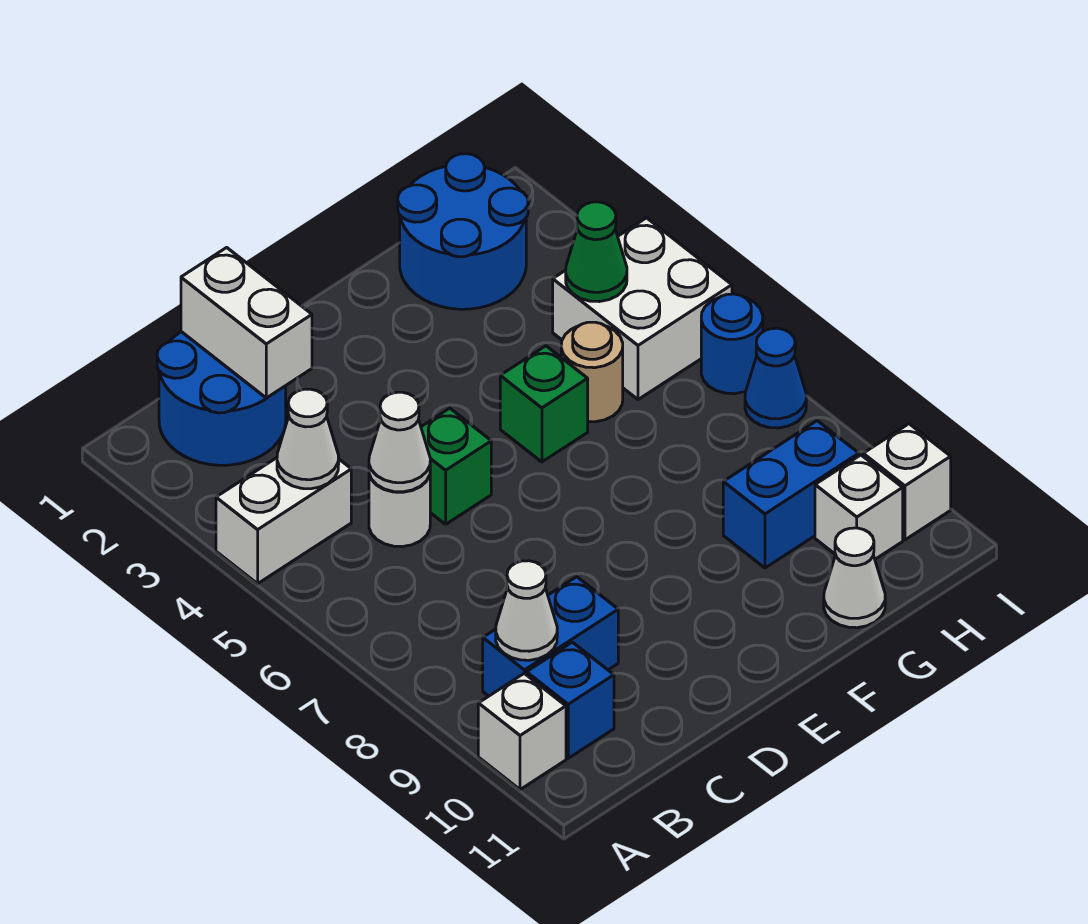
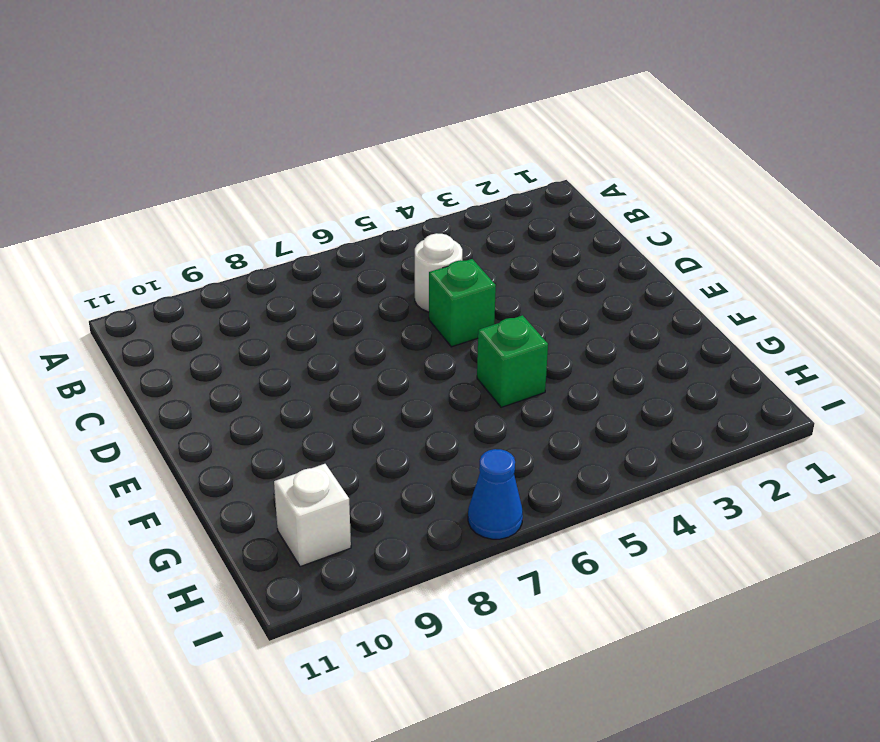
none -> white 1x2 brick [216,458,351,584]
none -> white 1x1 brick [478,673,566,790]
none -> blue 2x2 round brick [157,332,286,465]

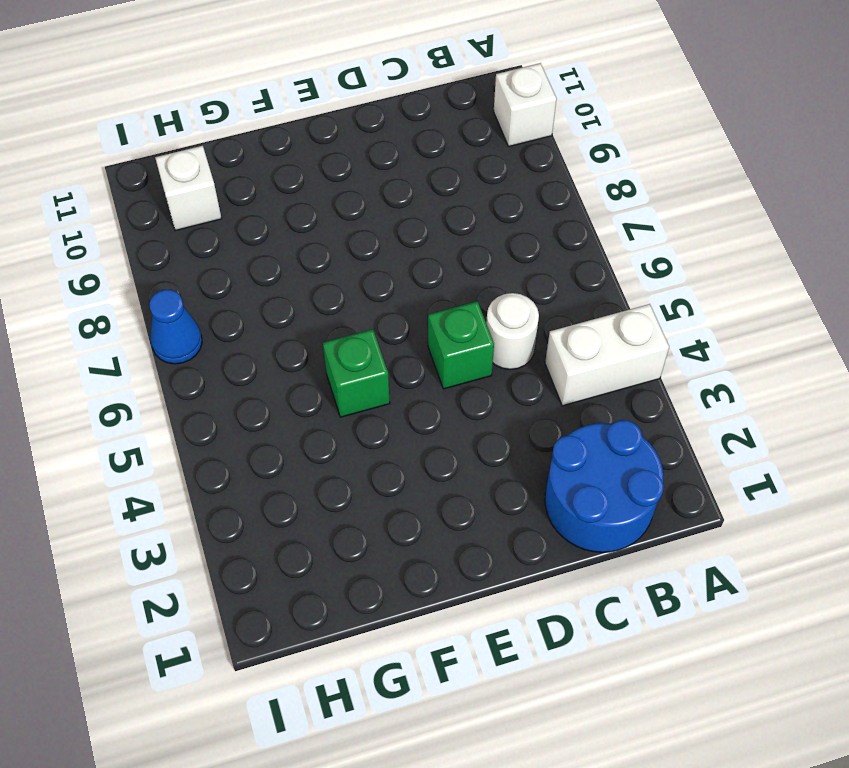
none -> blue 1x2 brick [483,577,618,696]
none -> blue 1x1 brick [527,642,614,758]
none -> blue 2x2 round brick [398,154,528,309]

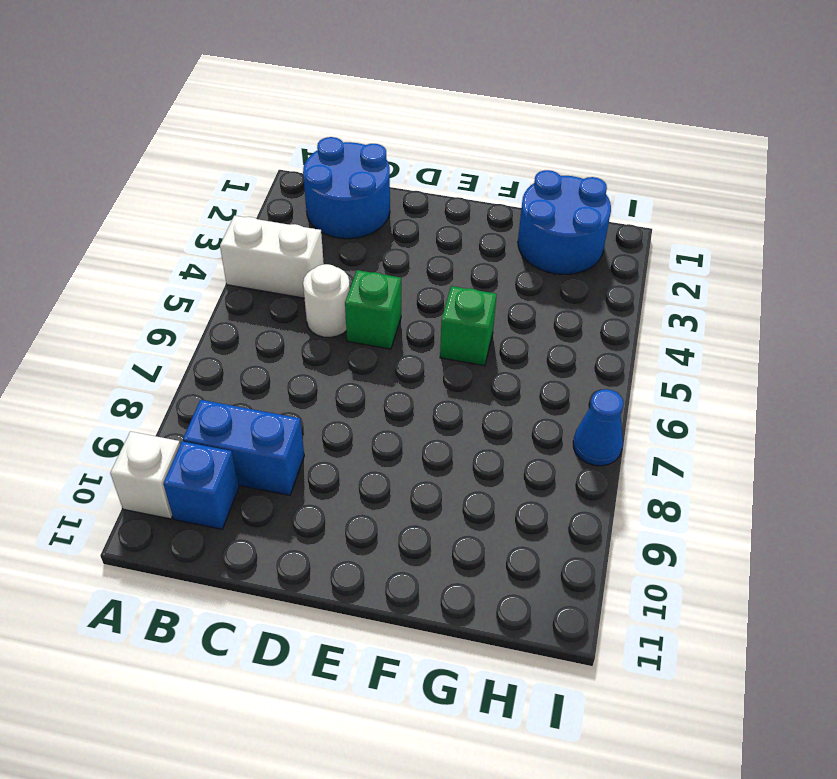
none -> tan 1x1 round brick [561,322,623,422]
none -> blue 1x2 brick [723,421,859,568]
none -> white 1x1 cone [824,528,885,628]

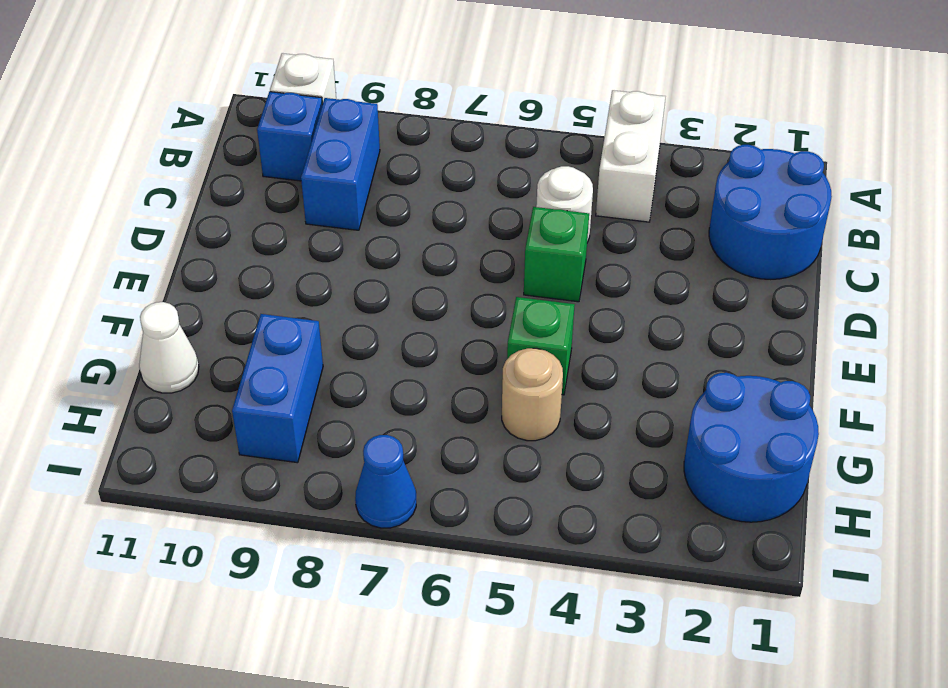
none -> white 2x2 brick [553,218,732,399]
none -> white 1x1 brick [815,455,903,559]
none -> blue 1x1 round brick [701,294,763,394]

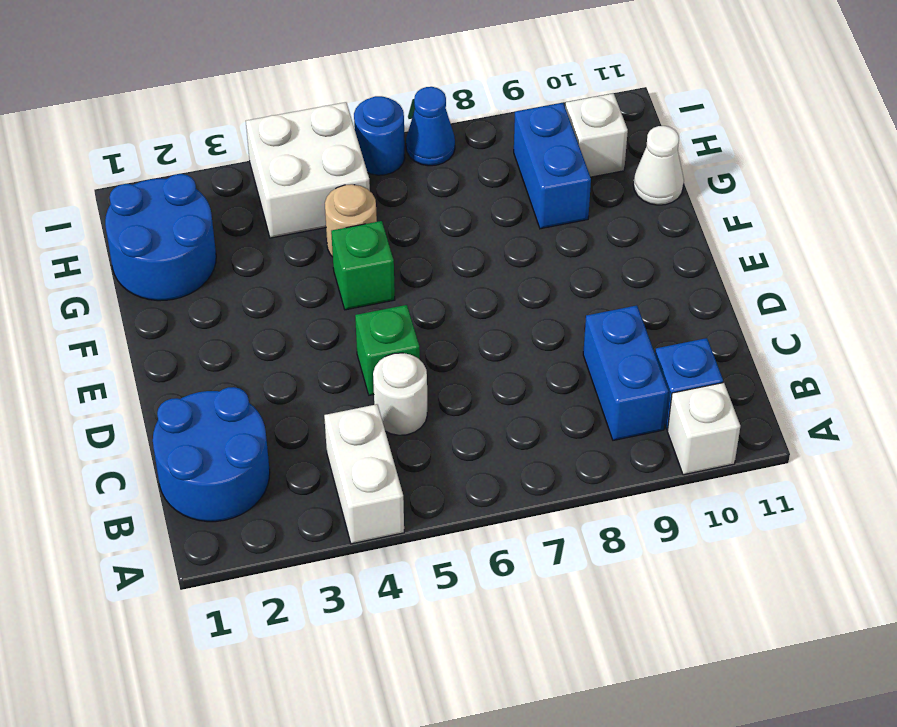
none -> white 1x1 brick [863,424,951,540]
none -> white 1x1 cone [277,389,339,489]
none -> white 1x1 cone [496,561,557,660]

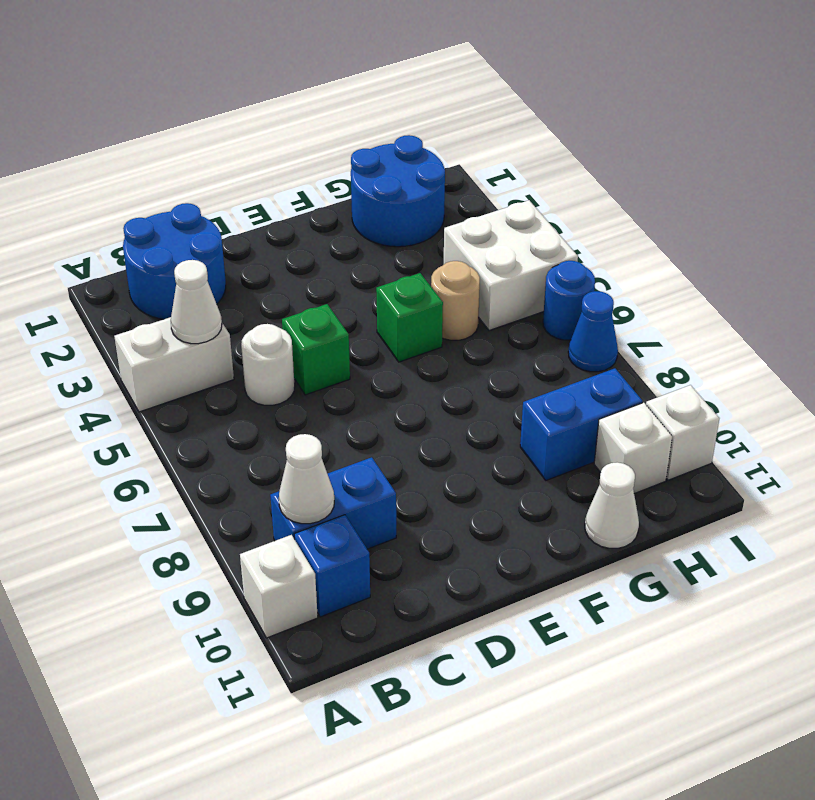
none -> white 1x2 brick [181,247,312,398]
none -> white 1x1 cone [369,392,430,492]
none -> green 1x1 cone [566,202,627,302]

